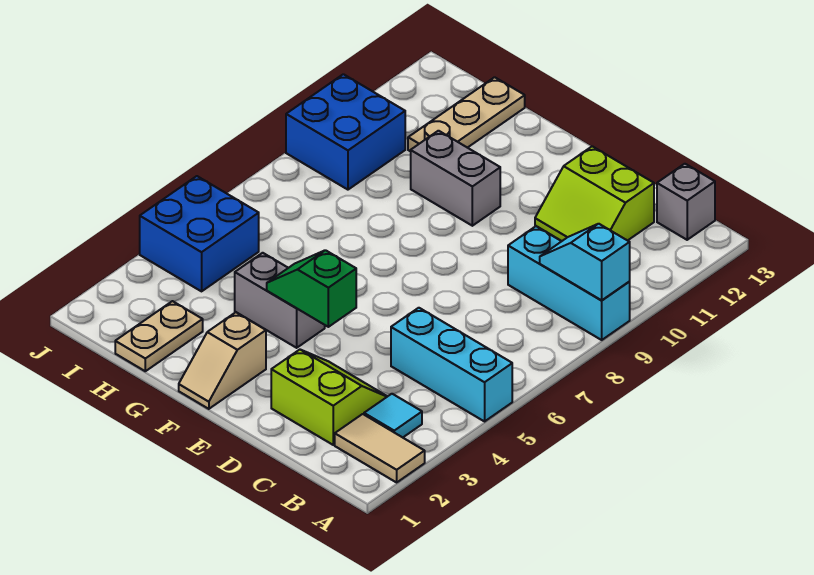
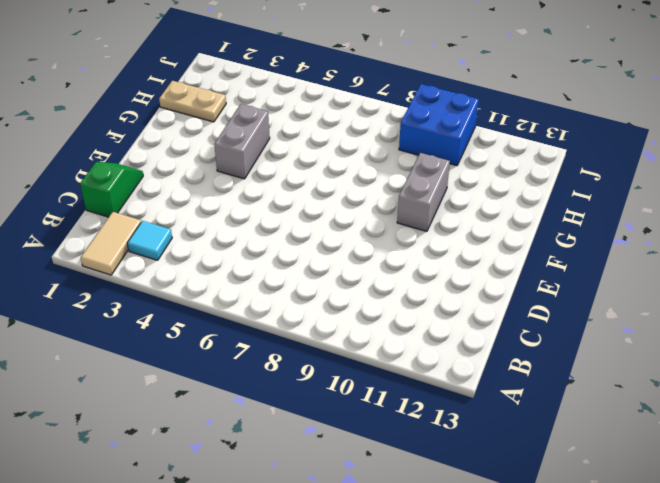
green 1x2 slope [80,162,143,217] -> green 1x2 slope moved to [267,250,356,327]
none -> cyan 1x3 brick [391,308,512,421]
none -> cyan 1x3 brick [508,226,630,340]
none -> grey 1x1 brick [657,164,715,240]

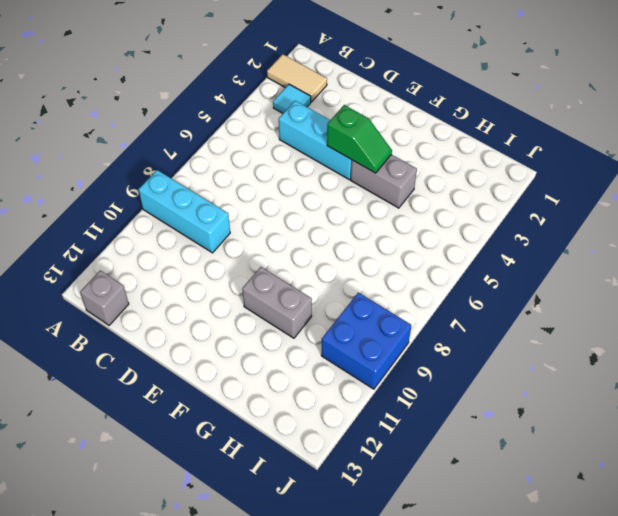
cyan 1x3 brick [279,101,352,180] -> cyan 1x3 brick moved to [391,308,512,421]
none -> lime 2x2 slope [271,350,387,445]
none -> lime 2x2 slope [535,146,654,241]
none -> tan 1x2 slope [179,312,266,409]

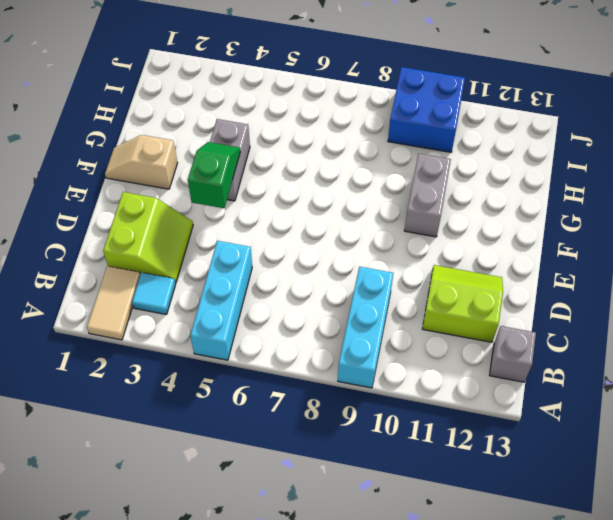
lime 2x2 slope [422,265,503,342] -> lime 2x2 slope turned to [535,146,654,241]
none -> tan 1x2 plate [115,301,203,371]
none -> tan 1x3 plate [408,77,525,151]
none -> blue 2x2 brick [140,176,259,291]

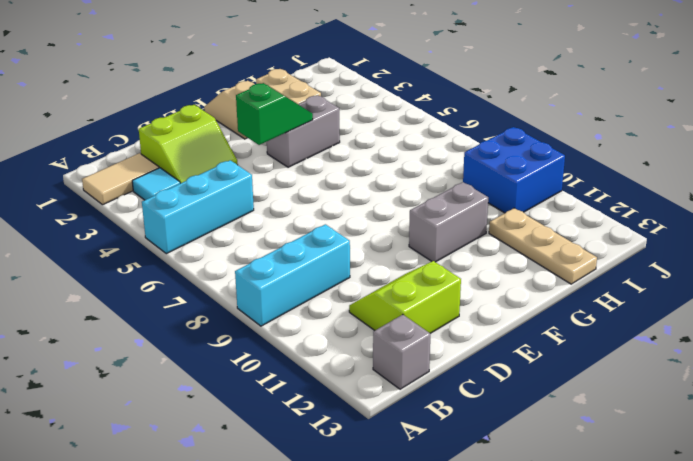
none -> blue 2x2 brick [140,176,259,291]
none -> cyan 1x2 slope [540,224,630,300]

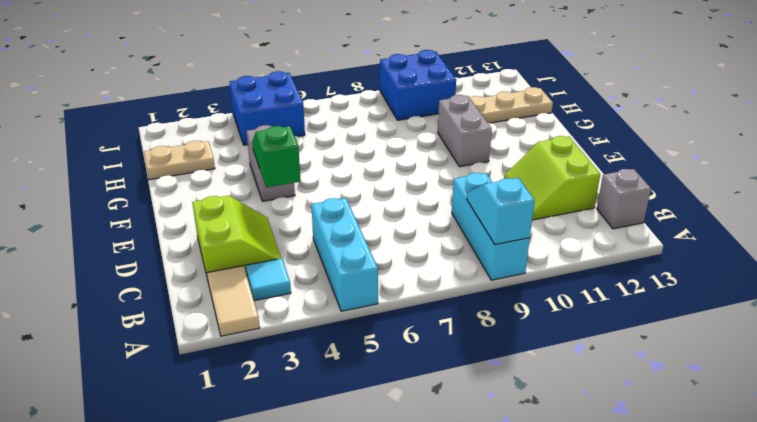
none -> tan 1x2 slope [179,312,266,409]

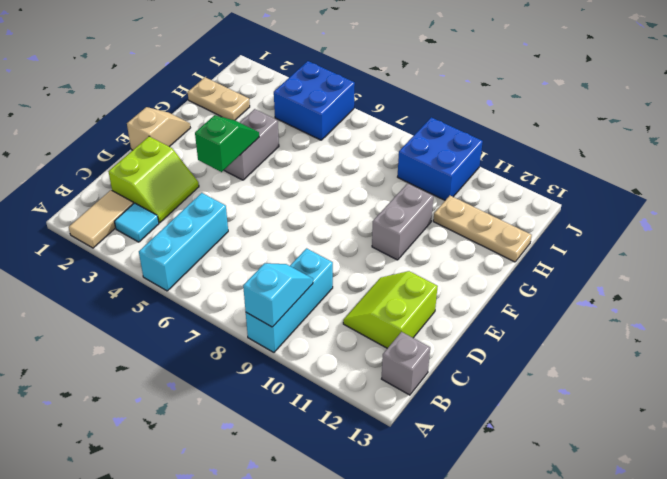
tan 1x2 slope [127,107,190,150] -> tan 1x2 slope turned to [179,312,266,409]

